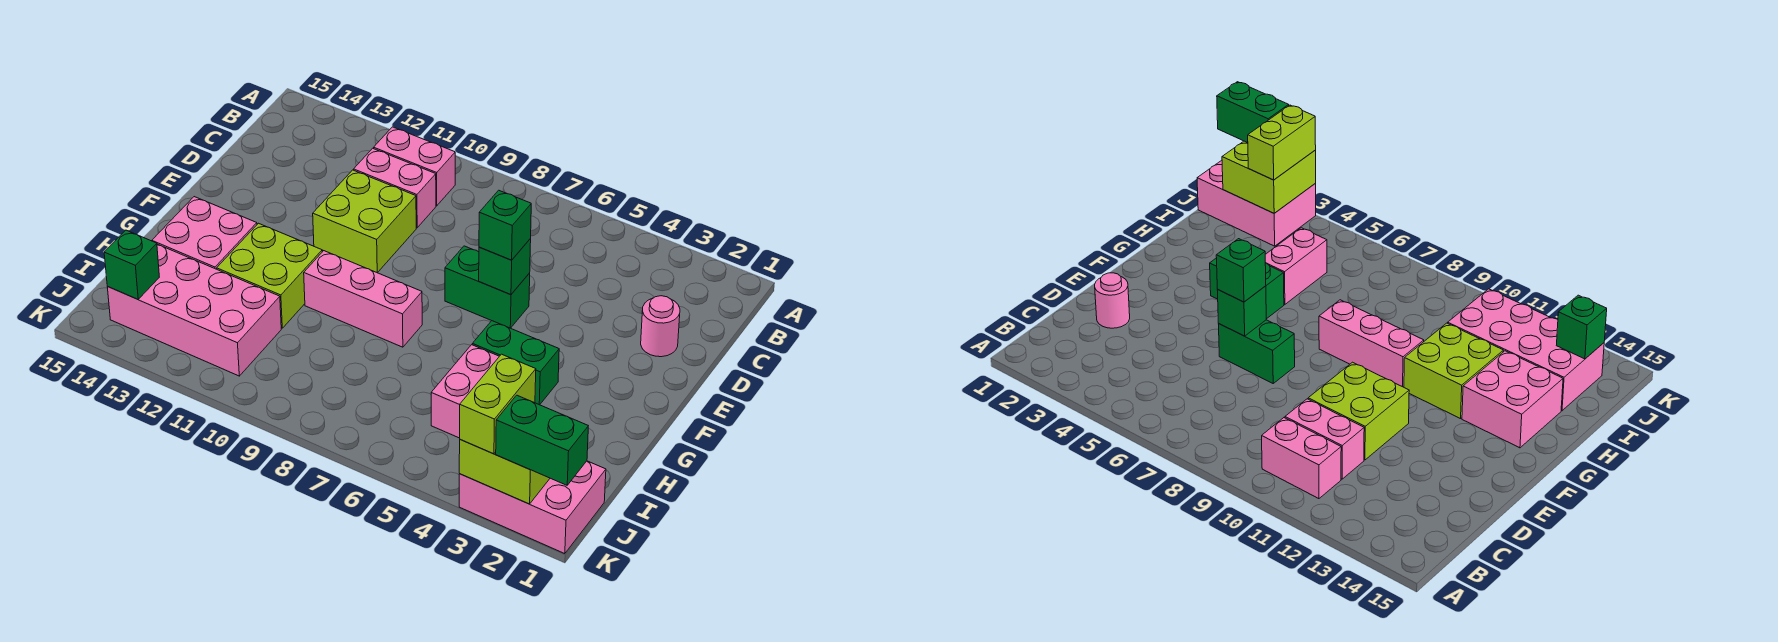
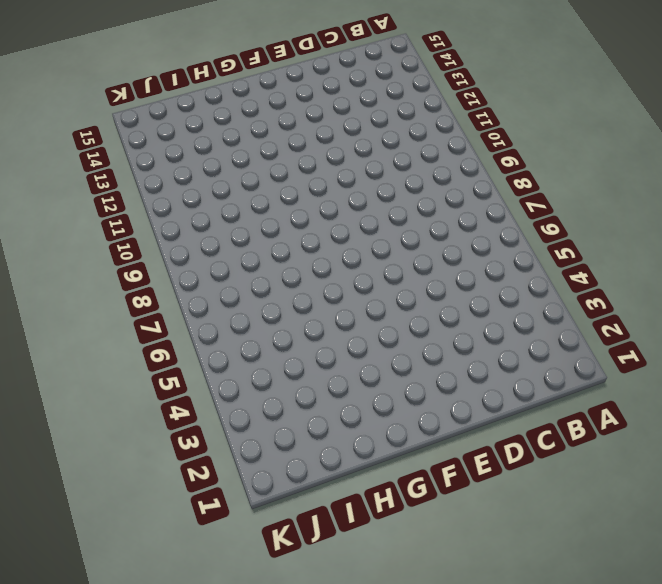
none -> pink 1x2 brick [374,127,455,206]
none -> pink 1x2 brick [354,148,436,228]
none -> pink 1x1 round brick [641,296,680,357]

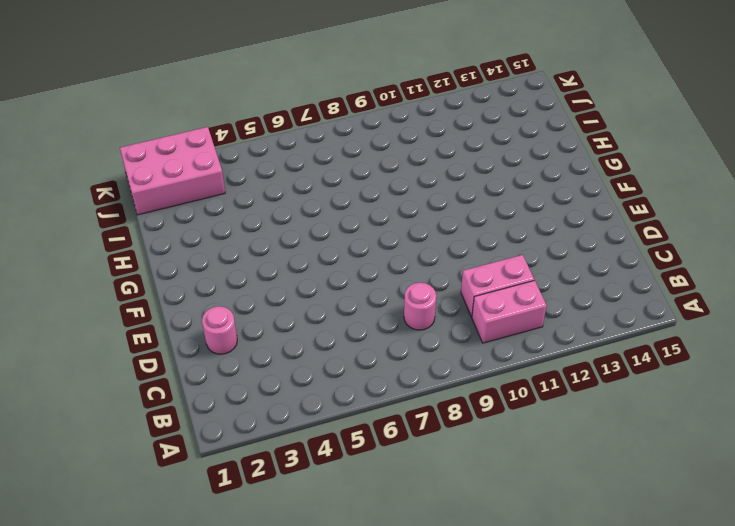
pink 1x1 round brick [404,282,436,330] -> none
none -> lime 2x2 brick [313,170,416,273]
none -> green 1x2 brick [445,246,530,328]
none -> green 1x2 brick [472,321,559,405]

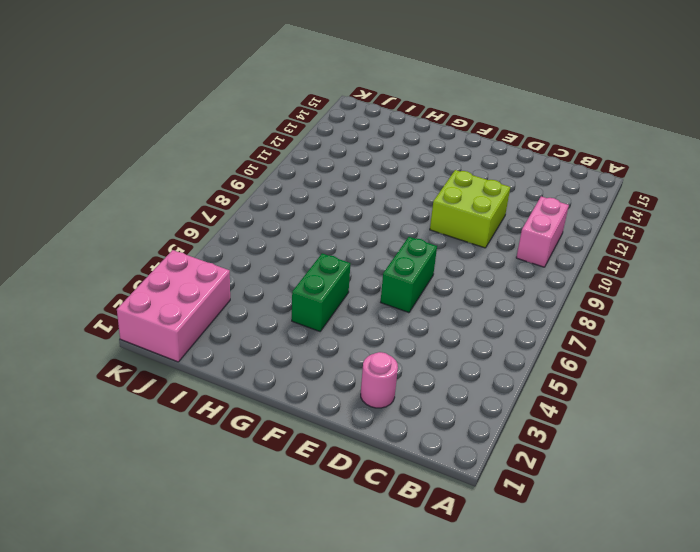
none -> pink 1x2 brick [354,148,436,228]
none -> pink 1x3 brick [304,251,422,347]
none -> lime 2x2 brick [217,223,322,328]

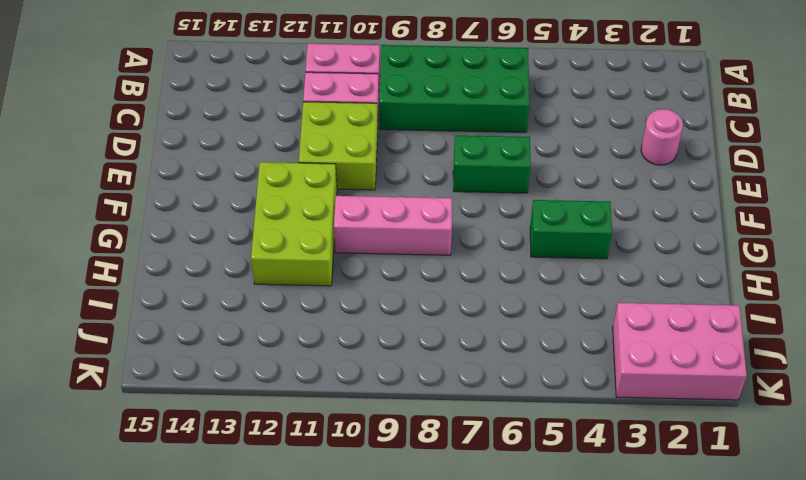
green 2x4 brick [379,45,529,132] -> none
lime 2x3 brick [251,162,337,286] -> lime 2x2 brick [217,223,322,328]
none -> pink 2x2 brick [152,197,257,269]
none -> pink 1x2 brick [431,345,499,438]
none -> pink 2x4 brick [107,244,281,376]

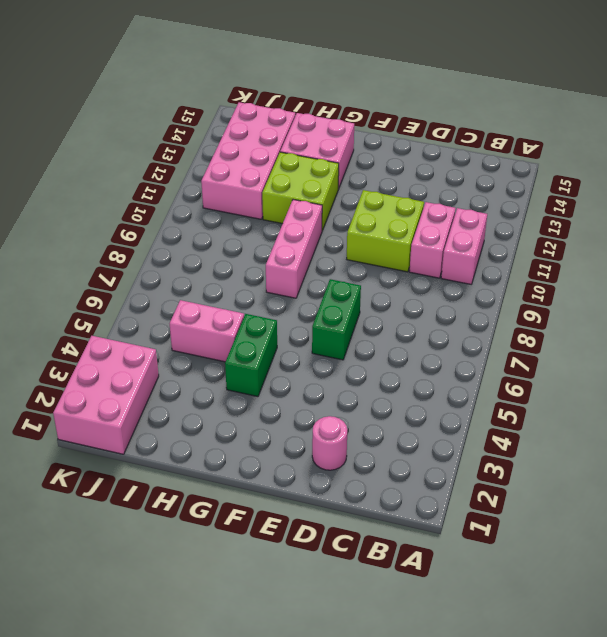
none -> green 1x1 brick [479,239,531,295]
none -> lime 2x2 brick [459,440,550,504]
none -> green 1x1 brick [104,230,159,299]

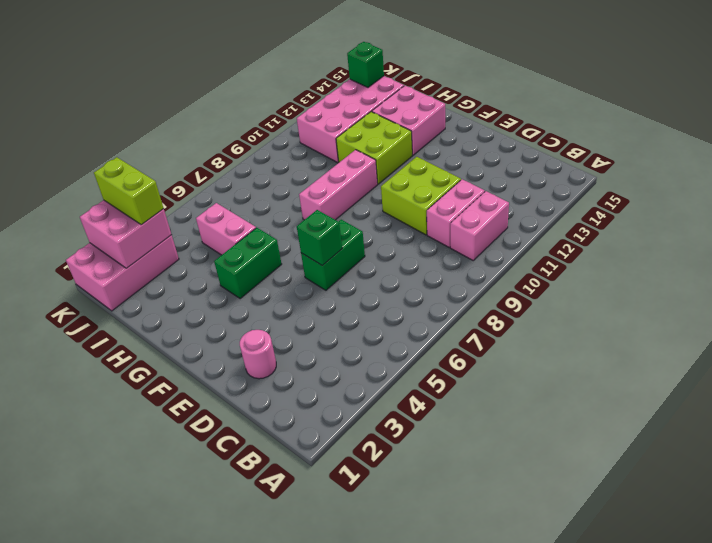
pink 2x2 brick [80,200,172,268] -> lime 2x2 brick [459,440,550,504]
none -> green 1x1 brick [479,190,531,260]
none -> green 1x2 brick [496,395,588,485]

